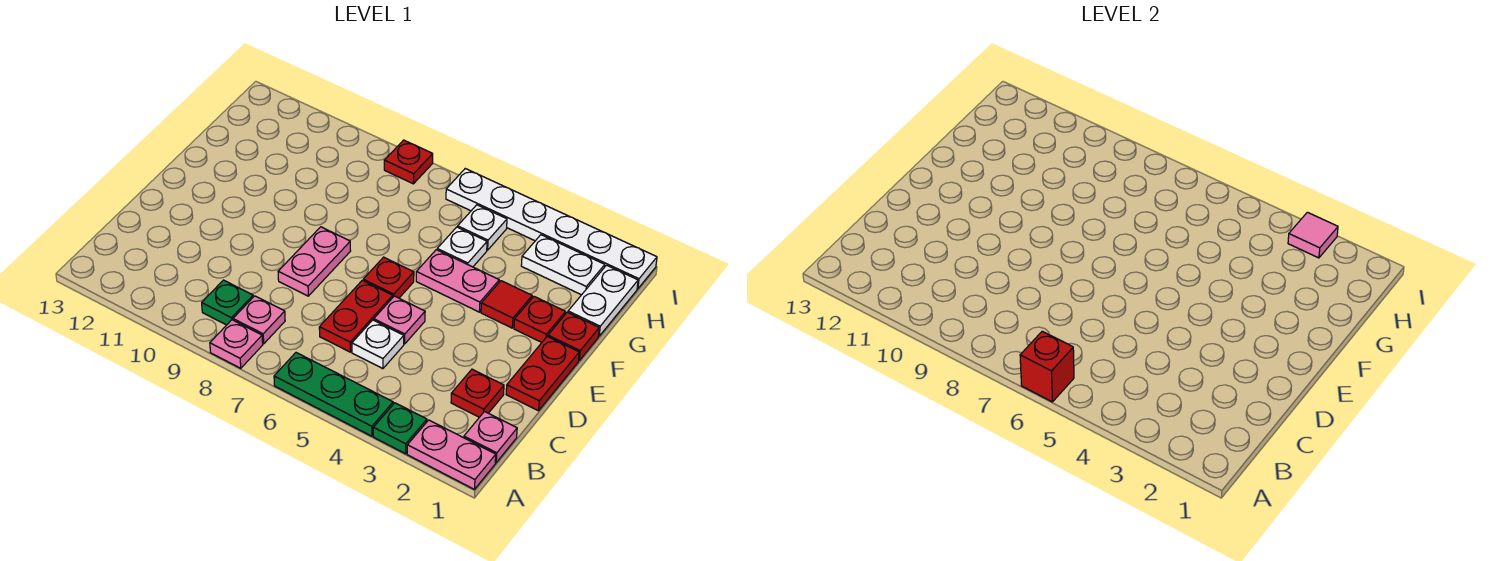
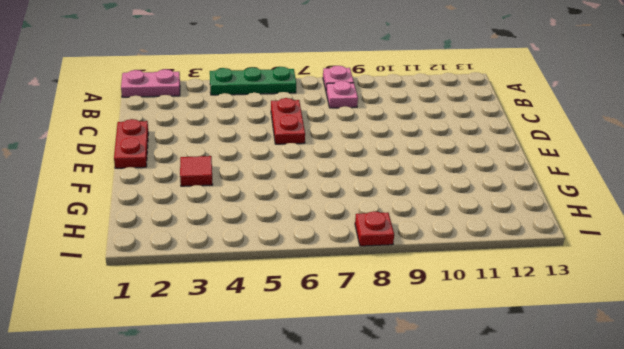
none -> green 1x1 plate [373,403,427,454]
none -> pink 1x1 plate [464,412,517,463]
none -> green 1x1 plate [202,280,253,325]

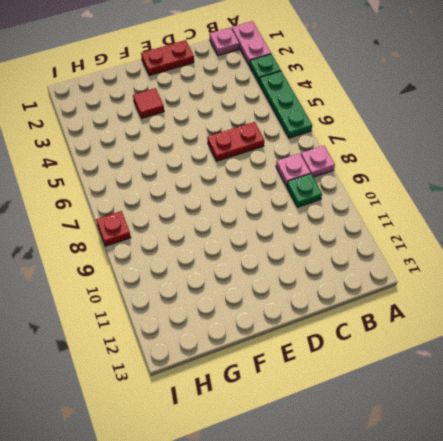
none -> red 1x1 plate [451,369,504,417]
none -> white 1x1 plate [352,320,404,369]
none -> pink 1x1 plate [374,296,425,344]

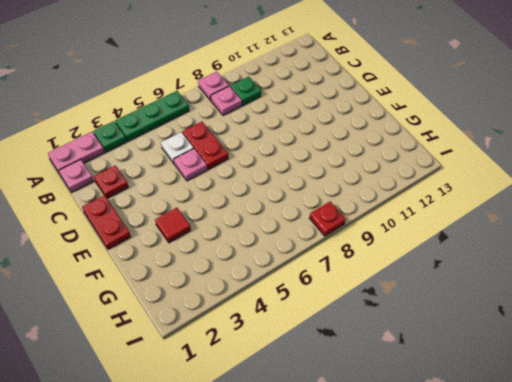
none -> pink 1x2 plate [278,227,351,296]
none -> red 1x1 plate [363,257,414,298]
none -> red 1x1 plate [548,312,599,360]

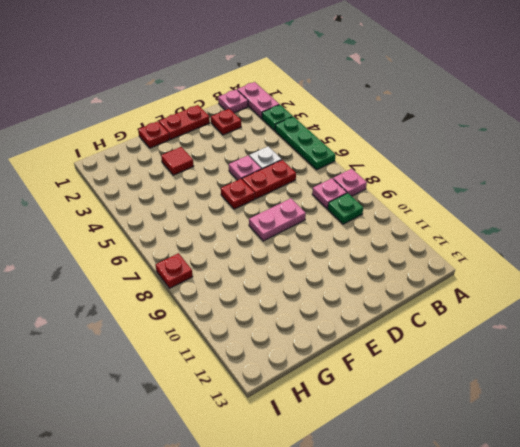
none -> red 1x1 plate [514,297,566,342]
none -> pink 1x2 plate [416,250,499,312]
none -> white 1x2 plate [568,265,638,336]

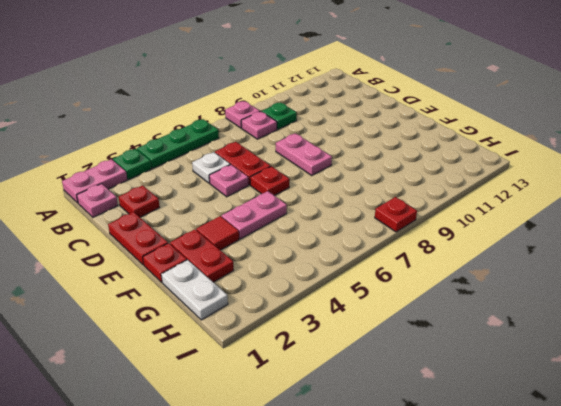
red 1x2 plate [170,229,234,282] -> red 1x1 plate [514,297,566,342]
none -> white 1x1 plate [437,227,487,267]
none -> white 1x2 plate [521,235,605,295]
none -> white 1x1 plate [458,205,507,250]

